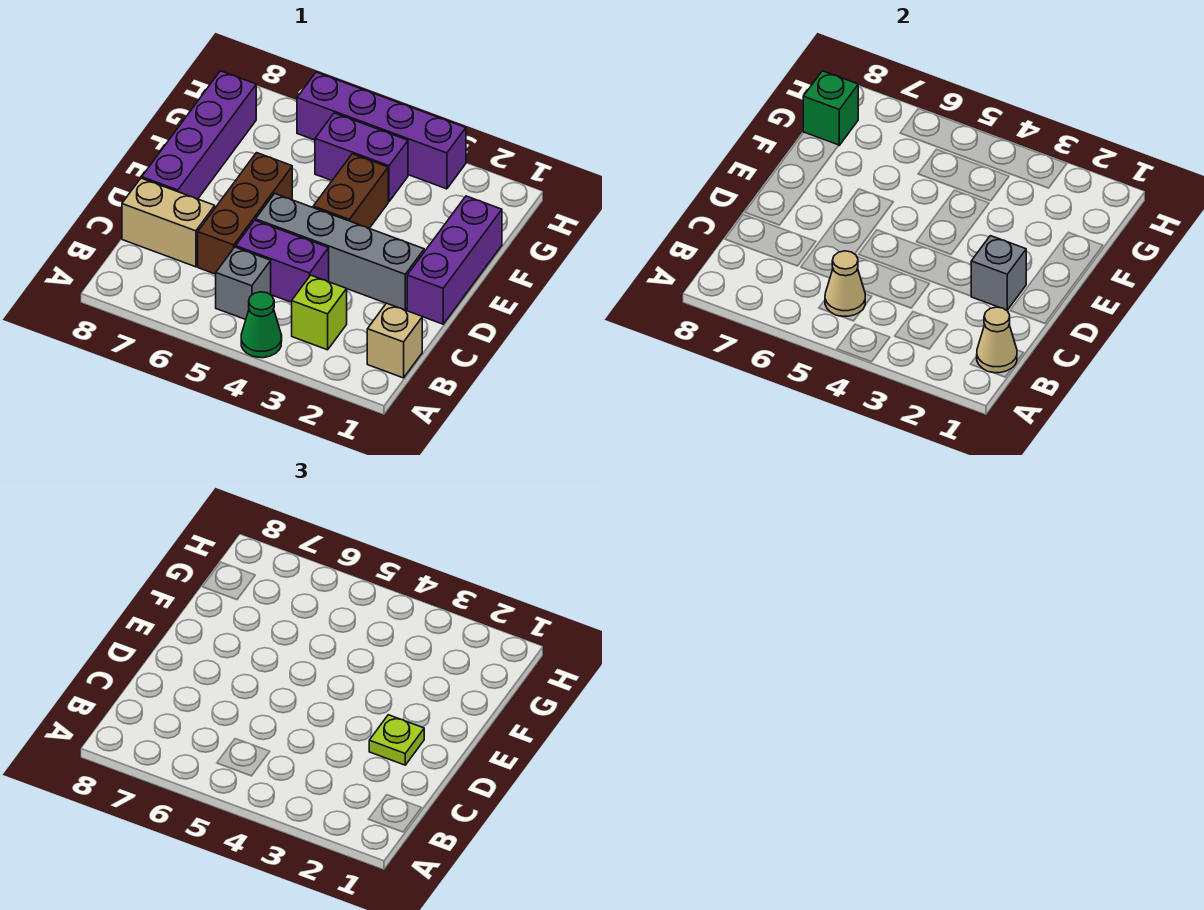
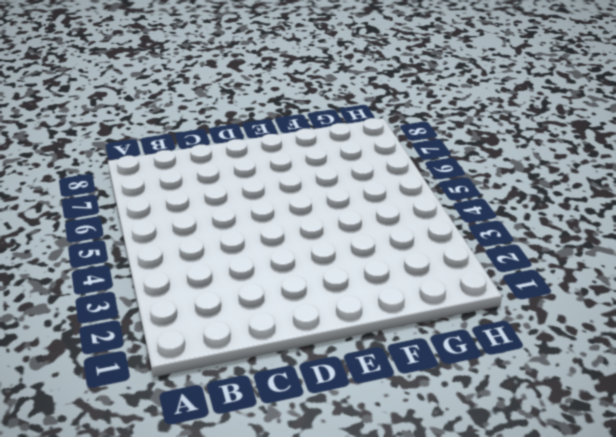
none -> green 1x1 cone [241,292,282,358]
none -> tan 1x1 brick [367,303,422,378]
none -> lime 1x1 brick [292,275,347,350]

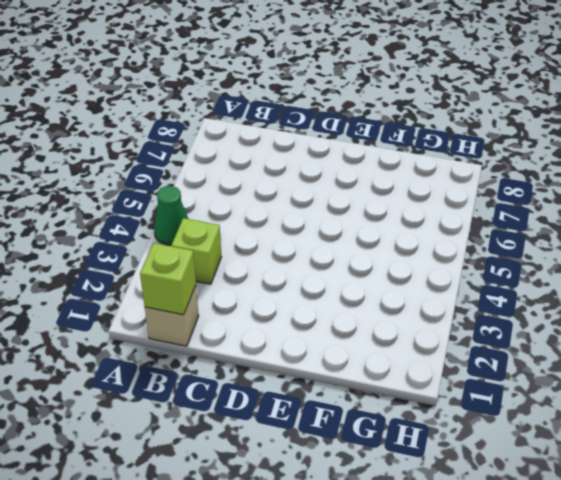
lime 1x1 brick [140,243,196,315] -> tan 1x1 cone [977,307,1017,373]
none -> grey 1x1 brick [216,247,271,319]
none -> purple 1x2 brick [236,220,329,302]
none -> brown 1x3 brick [198,153,292,274]

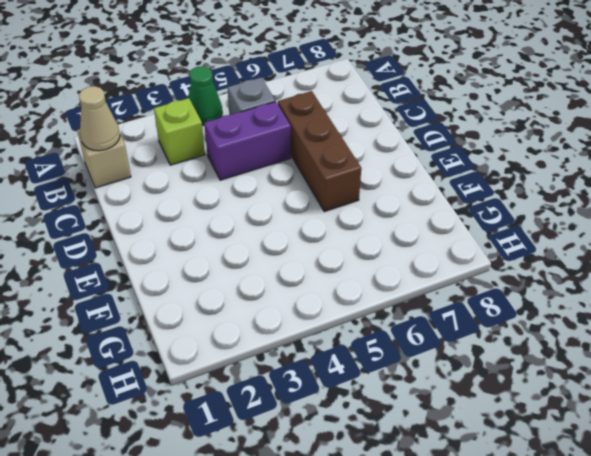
none -> tan 1x2 brick [122,178,215,267]
none -> purple 1x3 brick [407,196,502,324]
none -> grey 1x4 brick [256,193,424,310]

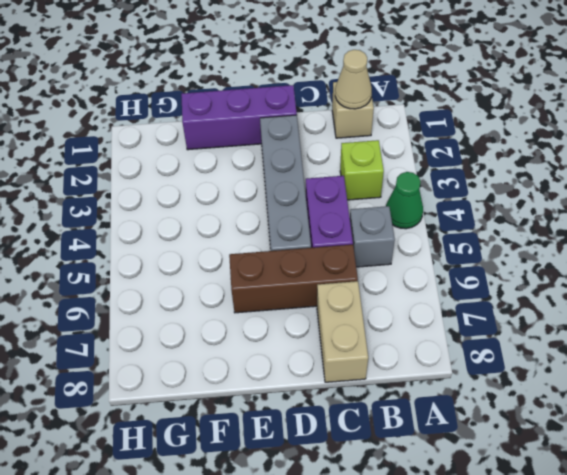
none -> purple 1x4 brick [142,71,256,199]
none -> brown 1x2 brick [313,154,388,228]
none -> purple 1x2 brick [315,113,408,202]

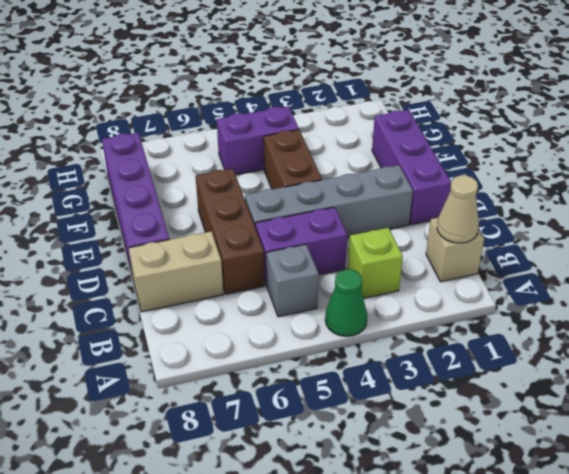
none -> purple 1x4 brick [297,72,466,189]
none -> tan 1x1 cone [825,251,865,316]
none -> grey 1x1 brick [971,236,1026,310]

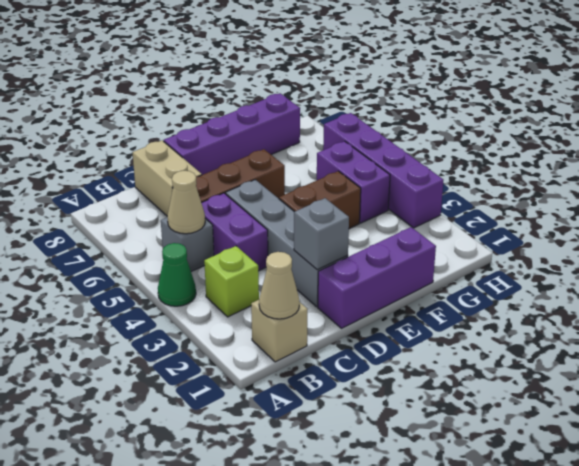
none -> green 1x1 brick [803,71,858,145]
none -> lime 1x1 plate [369,715,424,765]

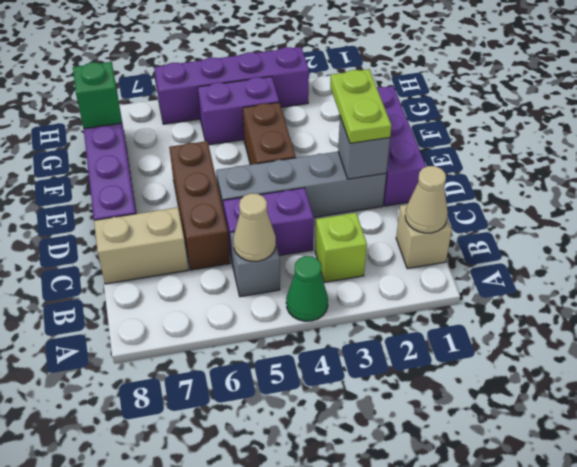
lime 1x2 plate [330,69,391,143] -> lime 1x1 plate [369,715,424,765]

